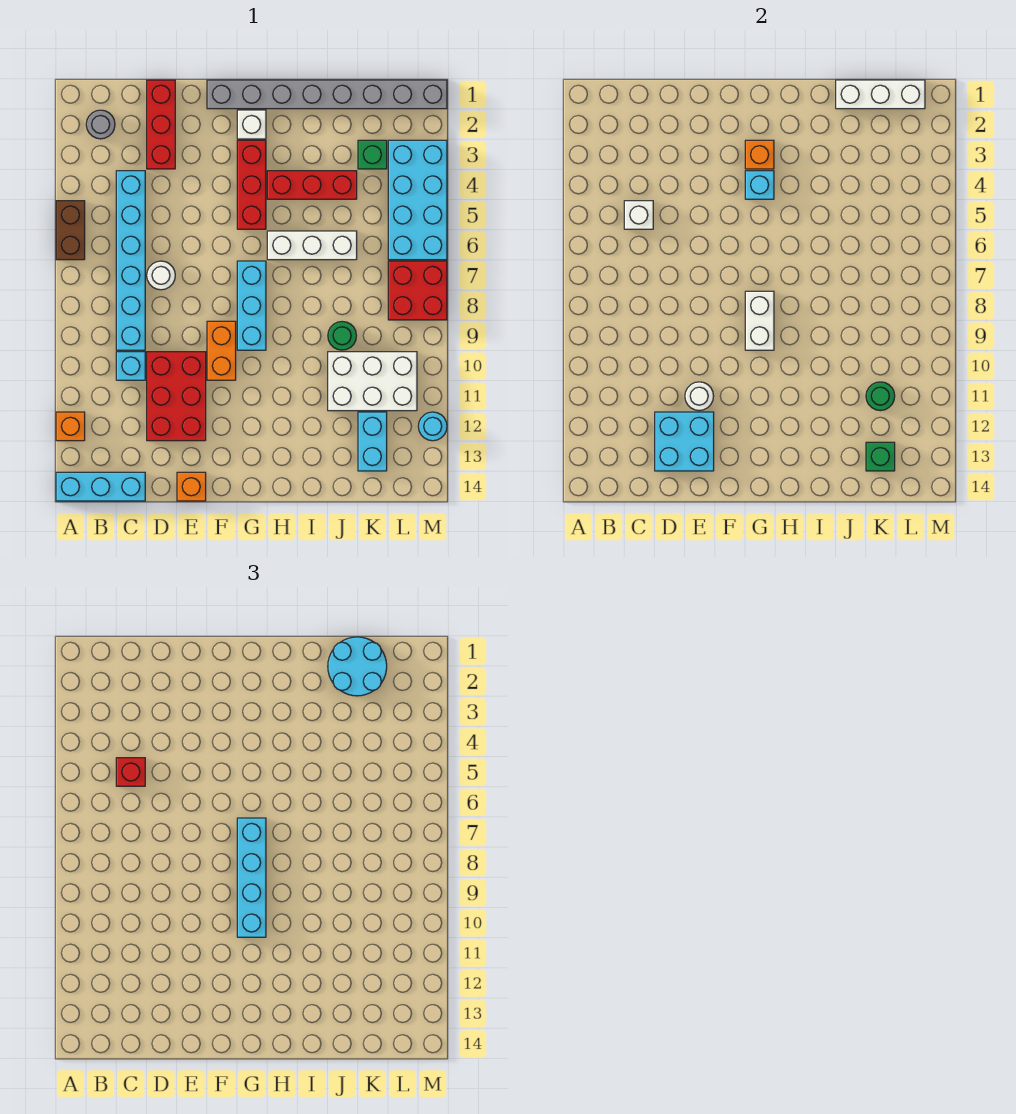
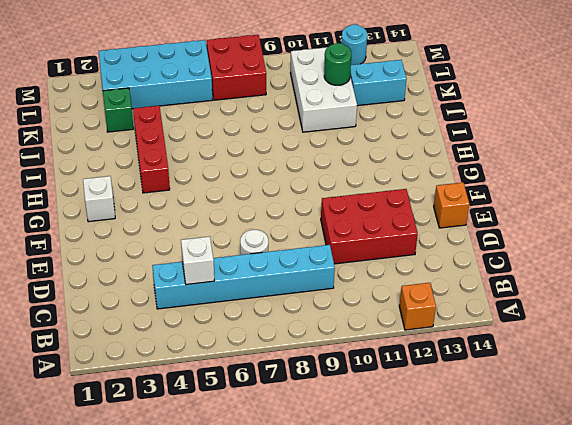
none -> brown 1x2 brick [56,201,85,260]
none -> cyan 1x3 brick [56,472,145,501]
none -> grey 1x1 round brick [86,110,115,139]
none -> cyan 1x1 brick [116,352,145,380]

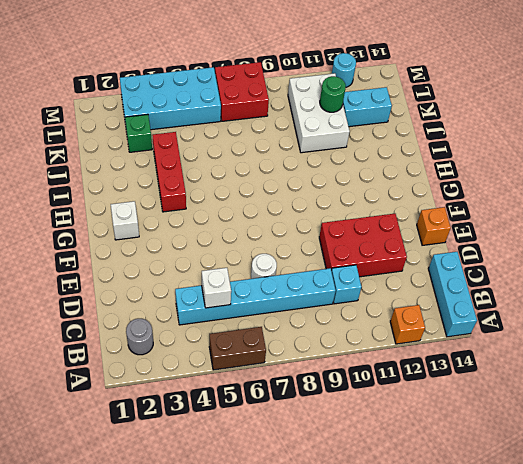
none -> red 1x3 brick [147,80,175,169]
none -> grey 1x8 brick [207,80,447,109]
none -> orange 1x2 brick [207,321,236,380]
none -> red 1x3 brick [237,140,266,229]

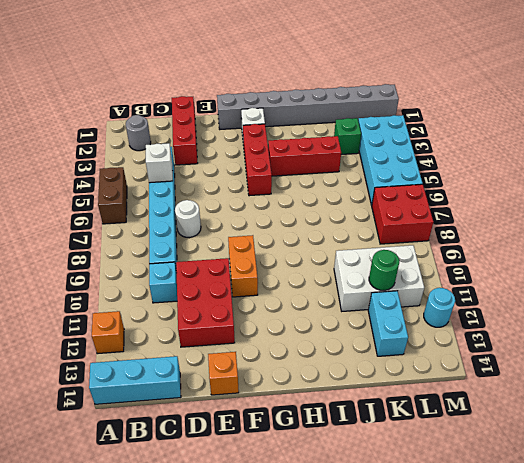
none -> cyan 1x3 brick [237,261,266,350]
none -> white 1x3 brick [267,231,357,260]
none -> green 1x1 round brick [328,322,356,350]
none -> cyan 2x2 brick [655,412,714,471]

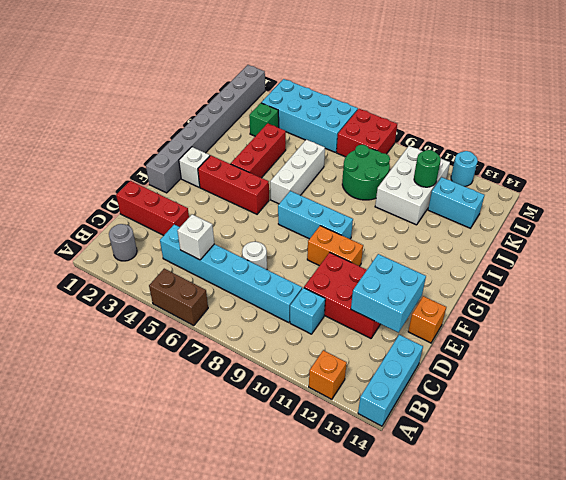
green 2x2 round brick [342,145,390,200] -> green 1x1 round brick [328,322,356,350]
none -> white 1x1 round brick [685,382,714,411]
none -> orange 1x1 brick [745,140,774,169]
none -> cyan 1x1 brick [745,171,774,199]
none -> white 1x2 brick [745,291,774,350]

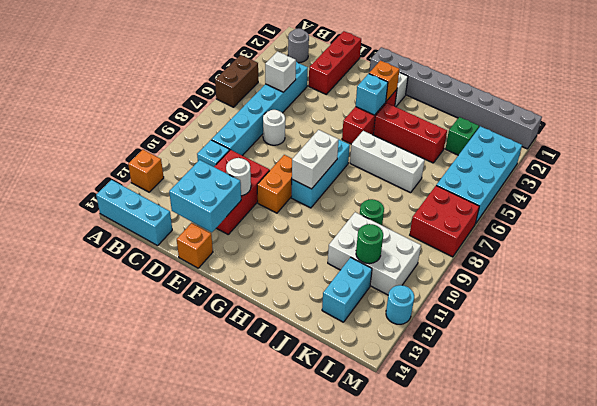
none -> white 1x3 brick [836,80,925,109]
none -> green 1x1 brick [866,442,895,471]
none -> red 1x1 brick [116,758,145,786]
none -> cyan 1x4 brick [237,818,266,937]

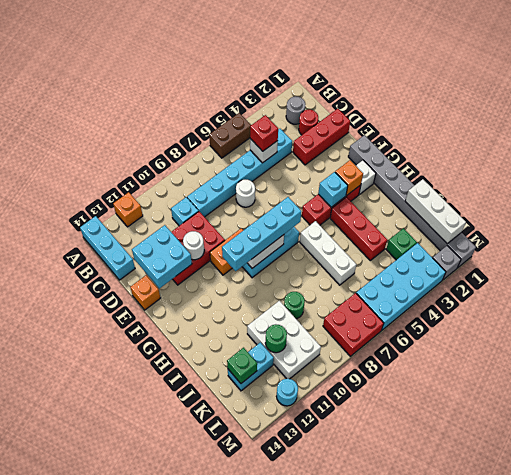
red 1x1 round brick [299,110,318,135] -> none
grey 1x1 brick [433,246,461,280] -> none
none -> cyan 2x2 round brick [328,637,387,696]

